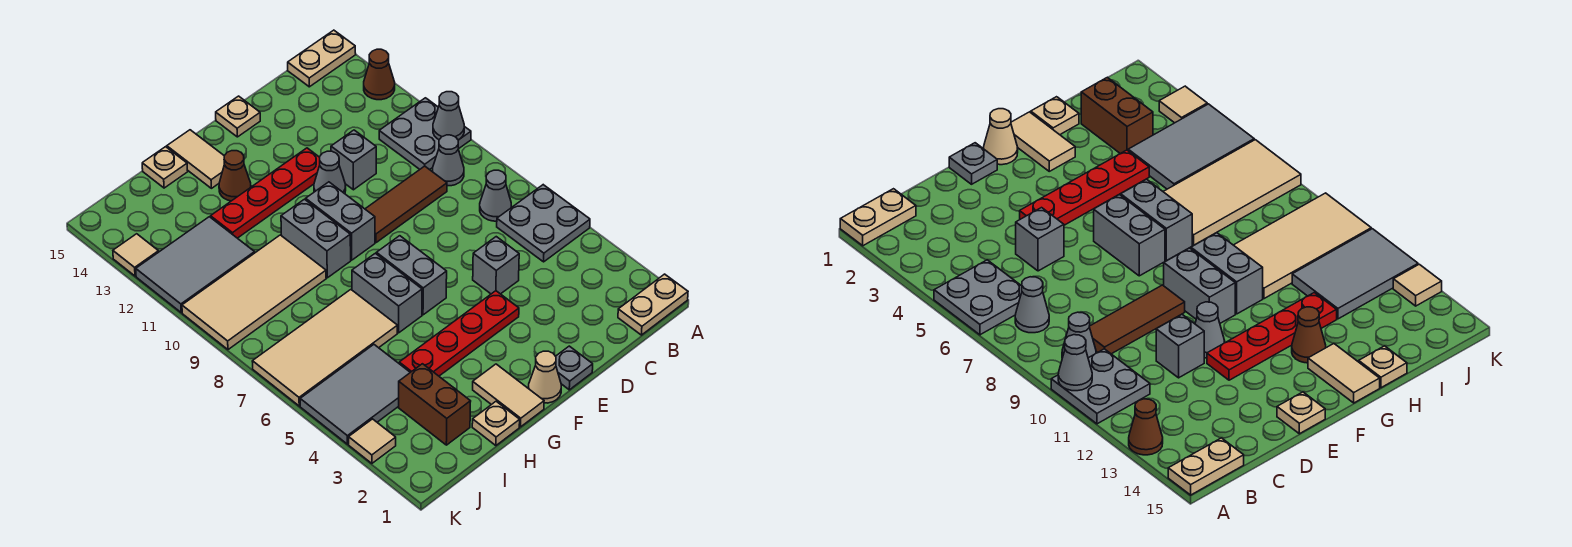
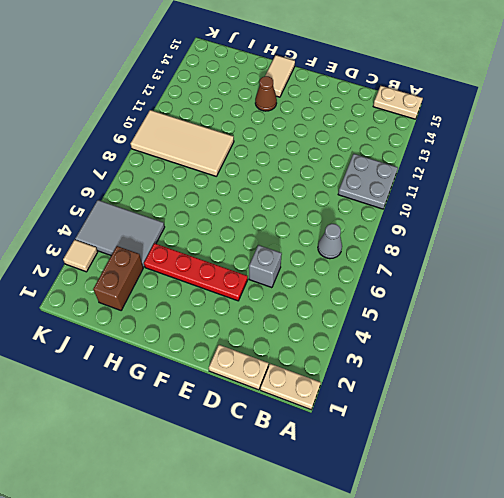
tan 1x2 plate [209,345,269,390] -> none
none -> grey 2x2 plate [497,185,590,262]
none -> brown 1x1 cone [364,49,395,100]
none -> grey 1x1 cone [433,135,464,186]
none -> brown 1x3 tile [365,166,447,243]

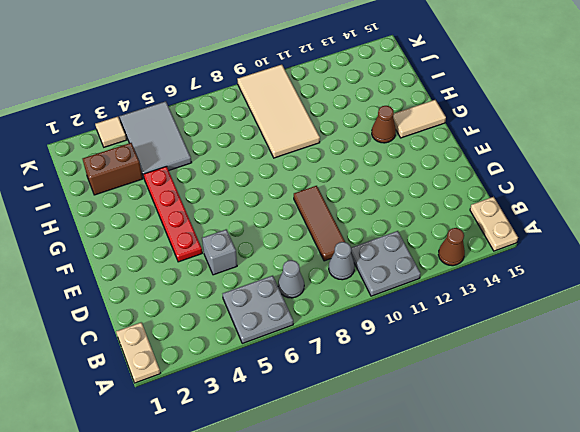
none -> grey 1x1 brick [331,130,376,190]
none -> grey 1x1 plate [556,346,593,390]
none -> grey 1x1 cone [314,151,346,194]
none -> red 1x4 plate [211,148,320,238]

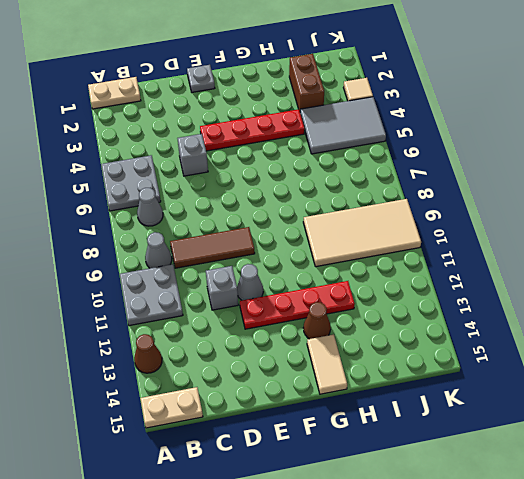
none -> tan 1x1 plate [216,96,260,137]
none -> tan 1x1 cone [529,351,561,403]
none -> grey 1x2 brick [376,236,447,315]
none -> grey 1x2 brick [306,182,375,260]

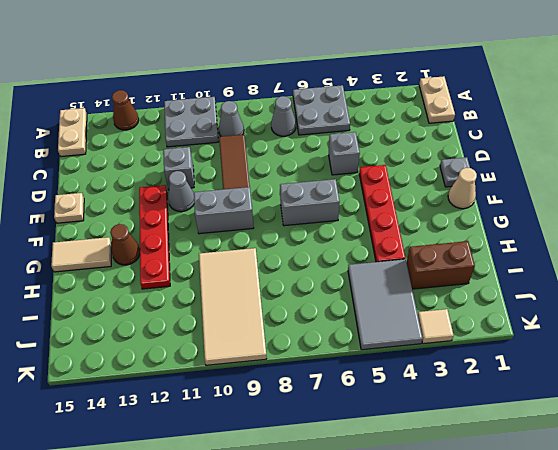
none -> tan 1x2 tile [473,364,544,427]
none -> grey 1x2 brick [352,253,422,333]
none -> grey 1x2 brick [281,199,351,278]
none -> tan 1x1 plate [472,401,520,446]

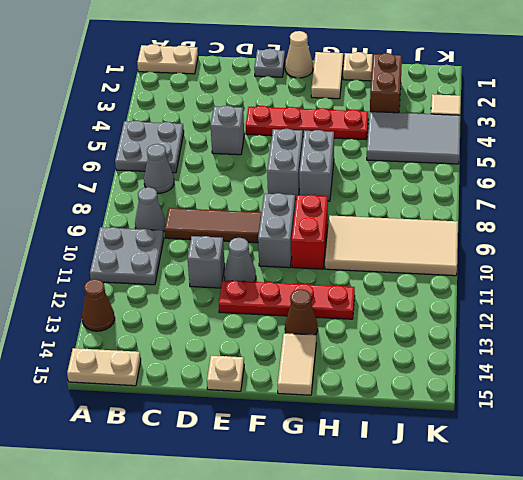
red 1x2 brick [292,195,328,269] -> grey 1x2 brick [281,199,351,278]
none -> tan 2x4 tile [252,290,397,406]
none -> tan 1x1 plate [142,147,188,188]
none -> grey 2x3 tile [136,217,255,312]
none -> tan 1x1 tile [113,234,159,276]

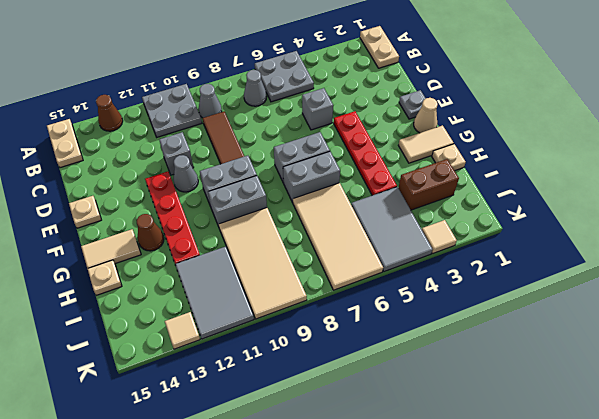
none -> grey 1x1 cone [433,92,464,140]

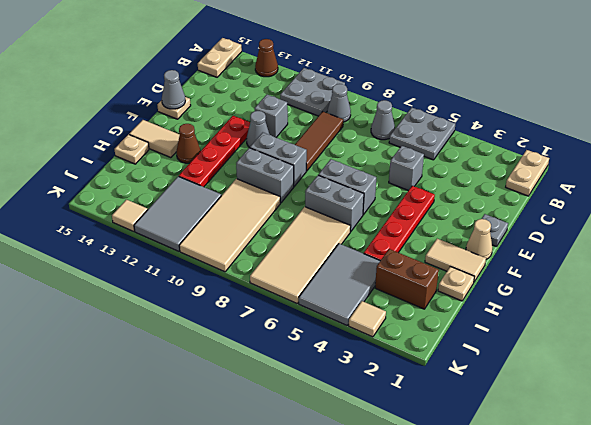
grey 1x1 cone [162,70,185,109] -> grey 1x1 cone moved to [433,92,464,140]

